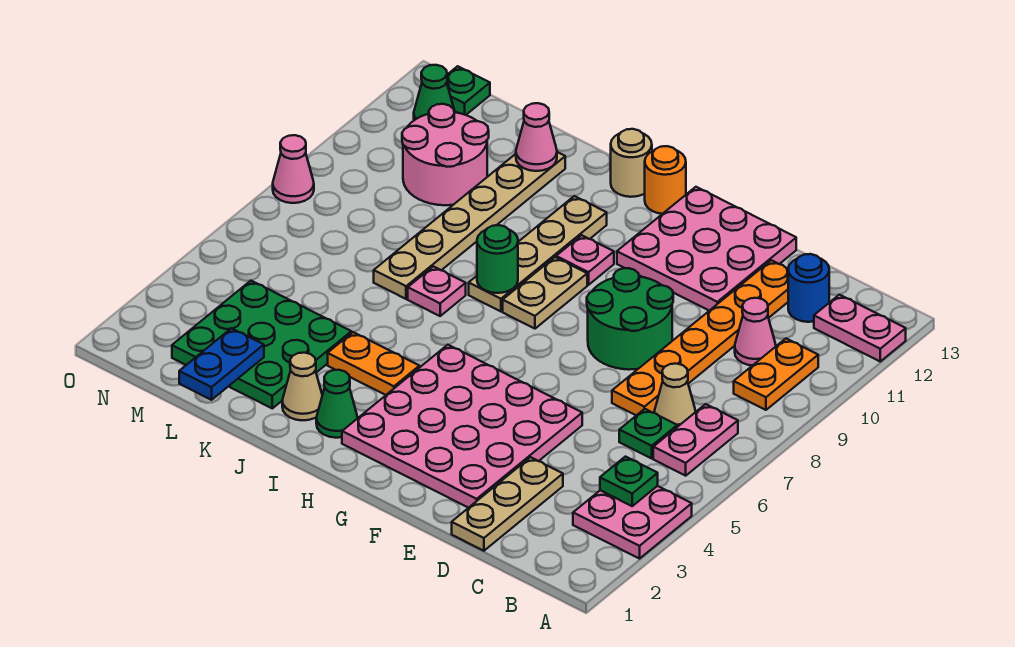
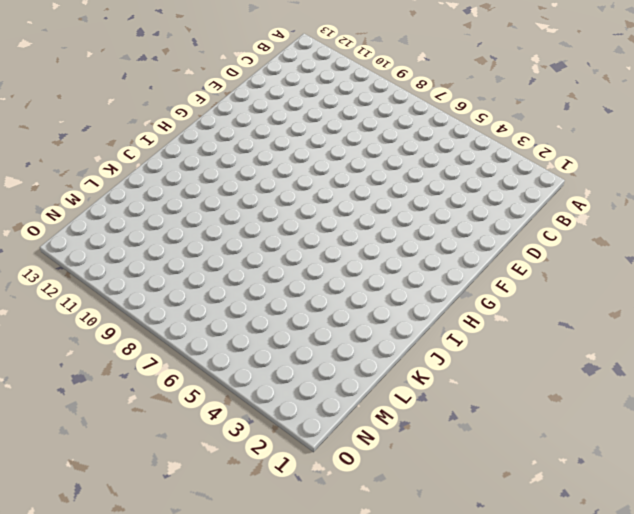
none -> pink 2x2 plate [573,486,692,559]
none -> pink 1x2 plate [814,295,906,361]
none -> pink 1x2 plate [653,404,738,476]
none -> orange 1x2 plate [734,338,818,410]

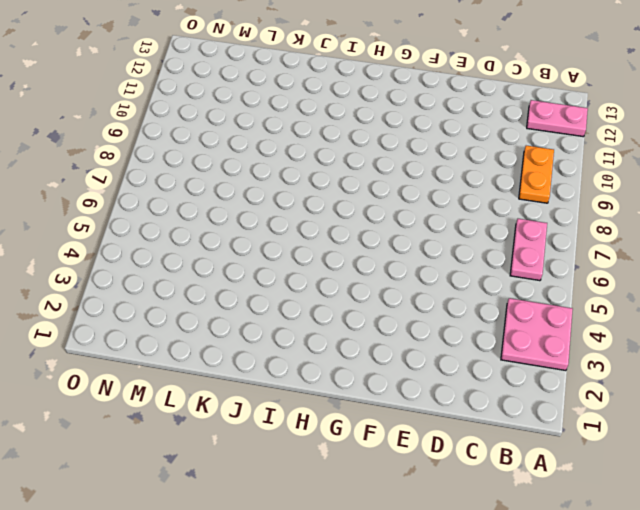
none -> green 1x1 plate [619,409,677,458]
none -> tan 1x1 cone [654,364,696,427]
none -> pink 1x1 cone [735,298,776,366]
none -> blue 1x1 round brick [788,254,829,322]

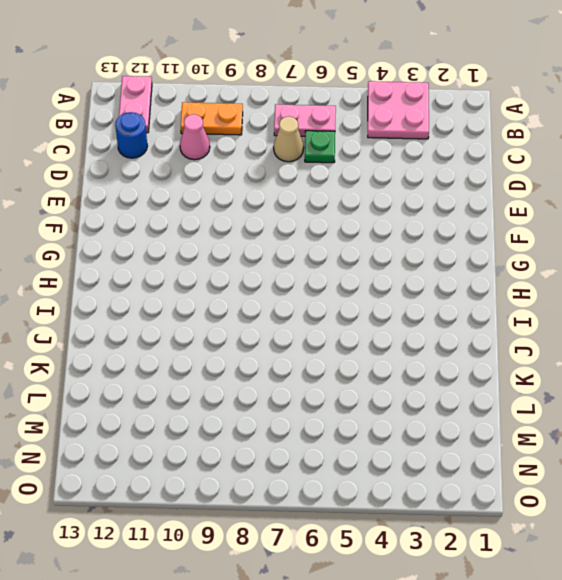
none -> tan 1x3 plate [452,457,563,551]
none -> orange 1x6 plate [612,260,788,415]
none -> pink 4x4 plate [342,345,582,508]
none -> green 2x2 round brick [587,268,673,370]

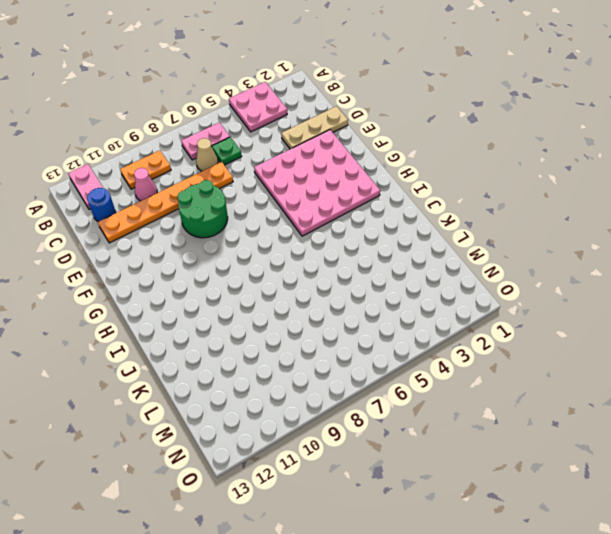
none -> pink 3x3 plate [617,187,796,311]
none -> tan 1x2 plate [503,257,587,329]
none -> pink 1x1 plate [556,235,614,285]
none -> orange 1x1 round brick [645,146,686,214]

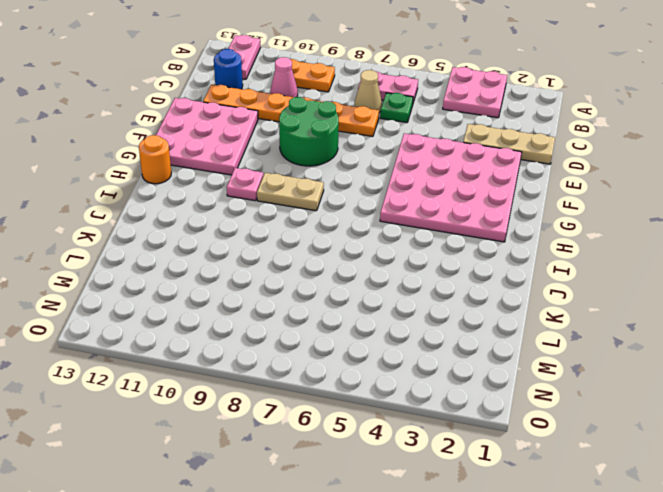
none -> green 1x1 cone [316,370,357,438]
none -> orange 1x2 plate [328,332,419,395]
none -> tan 1x4 plate [469,196,607,311]
none -> tan 1x1 round brick [611,129,652,197]

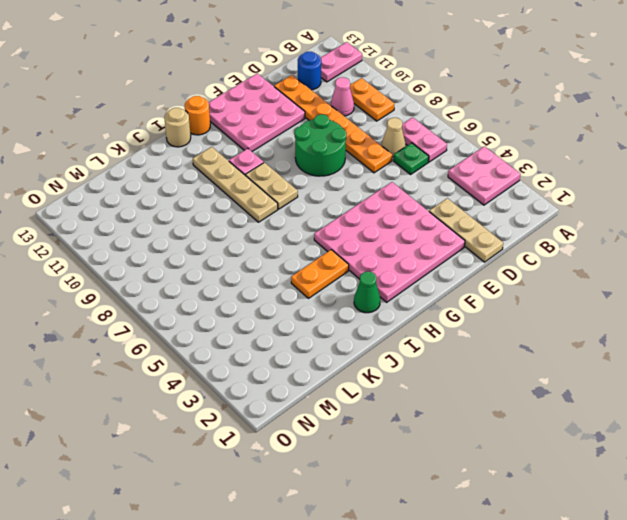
none -> tan 1x1 cone [282,353,322,420]
none -> pink 1x1 plate [408,266,466,316]
none -> green 3x3 plate [172,281,351,408]
none -> tan 1x6 plate [374,152,565,299]

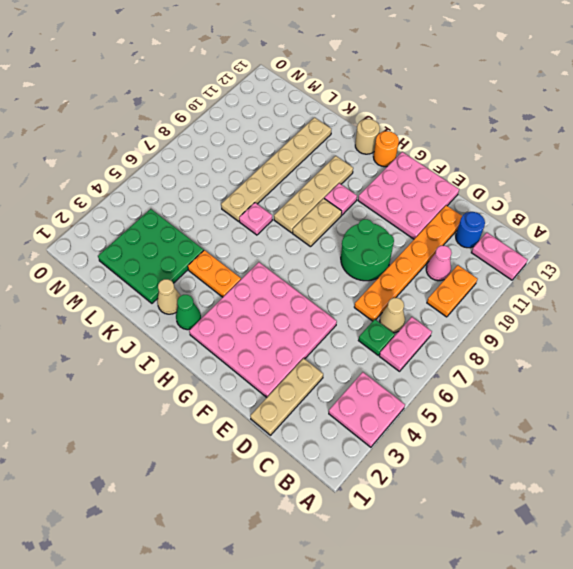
none -> pink 2x2 round brick [402,104,489,205]
none -> green 1x1 cone [414,65,455,120]
none -> green 1x1 plate [447,66,490,115]
none -> pink 1x1 cone [273,135,314,203]

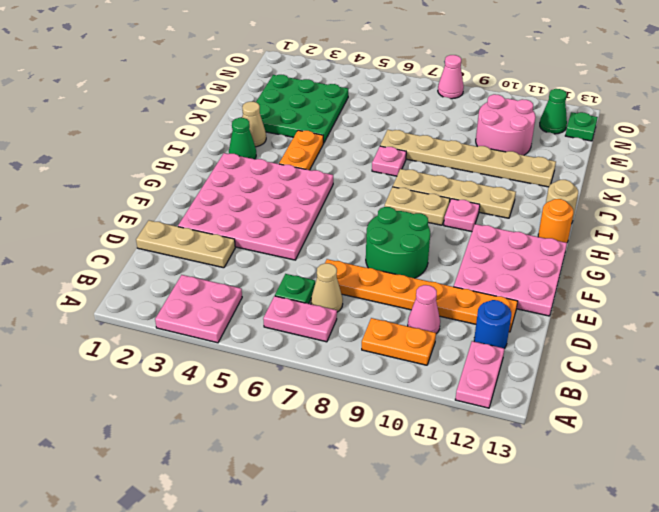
none -> green 1x1 plate [600,457,658,506]
none -> green 1x1 round brick [477,225,518,293]
none -> pink 1x1 cone [516,103,557,171]
none -> blue 1x2 plate [179,328,264,400]

